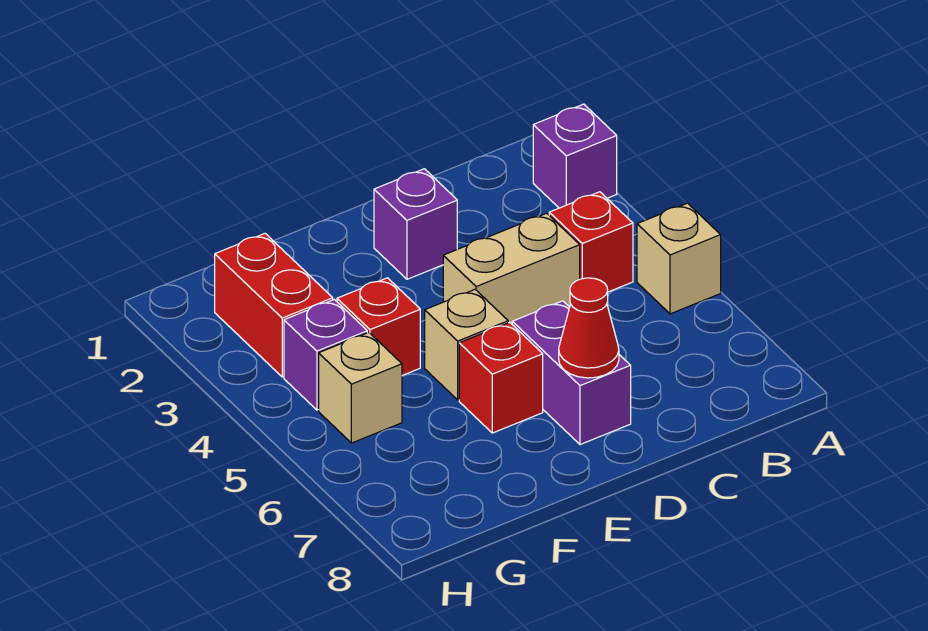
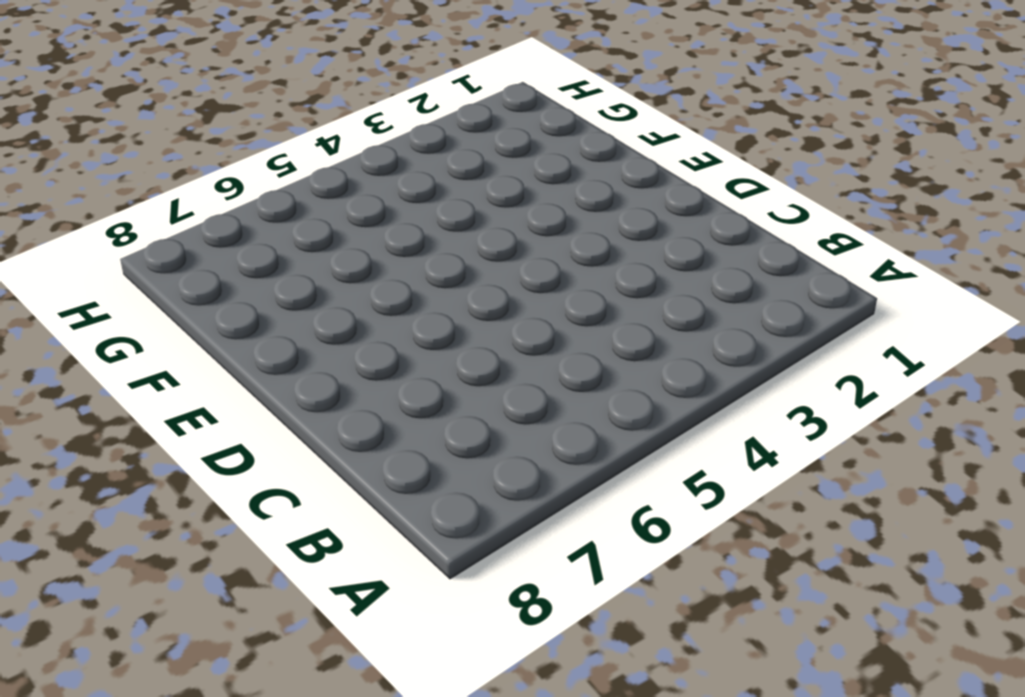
none -> purple 1x1 brick [533,104,617,208]
none -> tan 1x1 brick [637,203,721,314]
none -> red 1x1 brick [549,192,633,292]

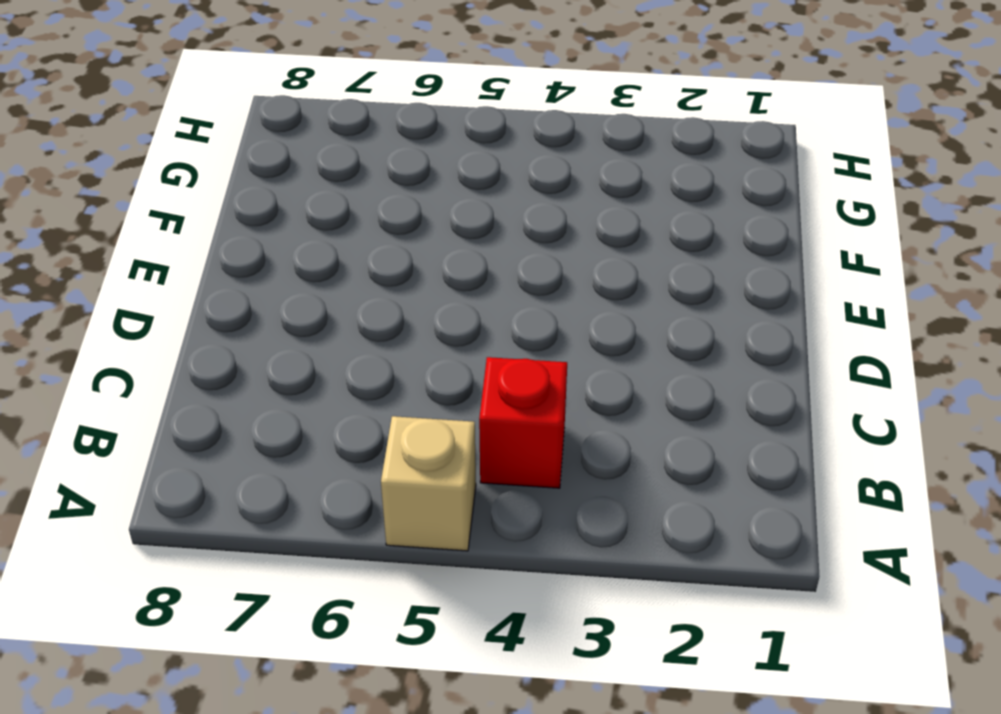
none -> purple 1x1 brick [533,104,617,208]
none -> tan 1x2 brick [443,213,580,324]
none -> purple 1x1 brick [374,169,457,279]

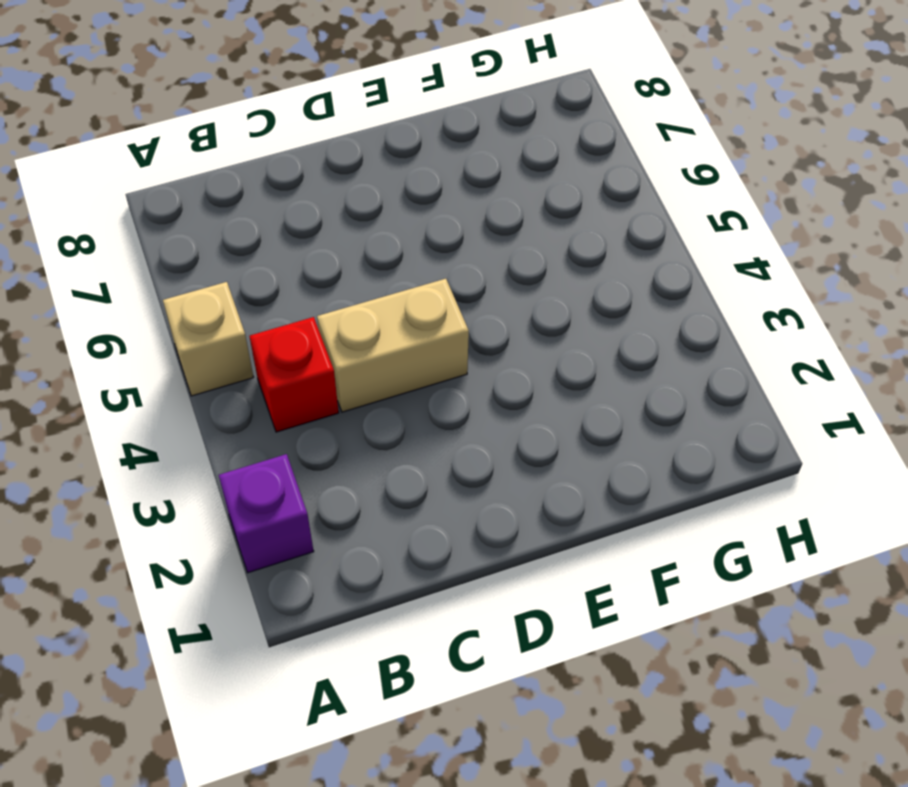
none -> purple 1x1 brick [374,169,457,279]
none -> purple 1x2 brick [512,301,631,445]
none -> tan 1x1 brick [425,290,508,400]

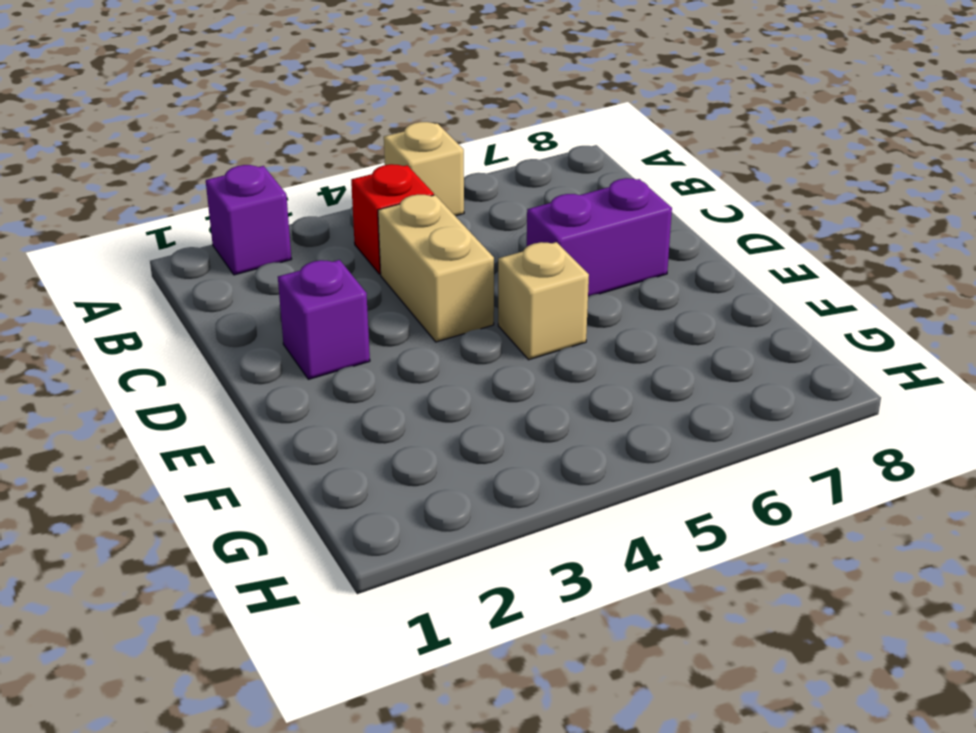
none -> red 1x1 brick [459,322,543,433]
none -> red 1x1 brick [337,278,420,375]
none -> red 1x2 brick [215,234,333,377]

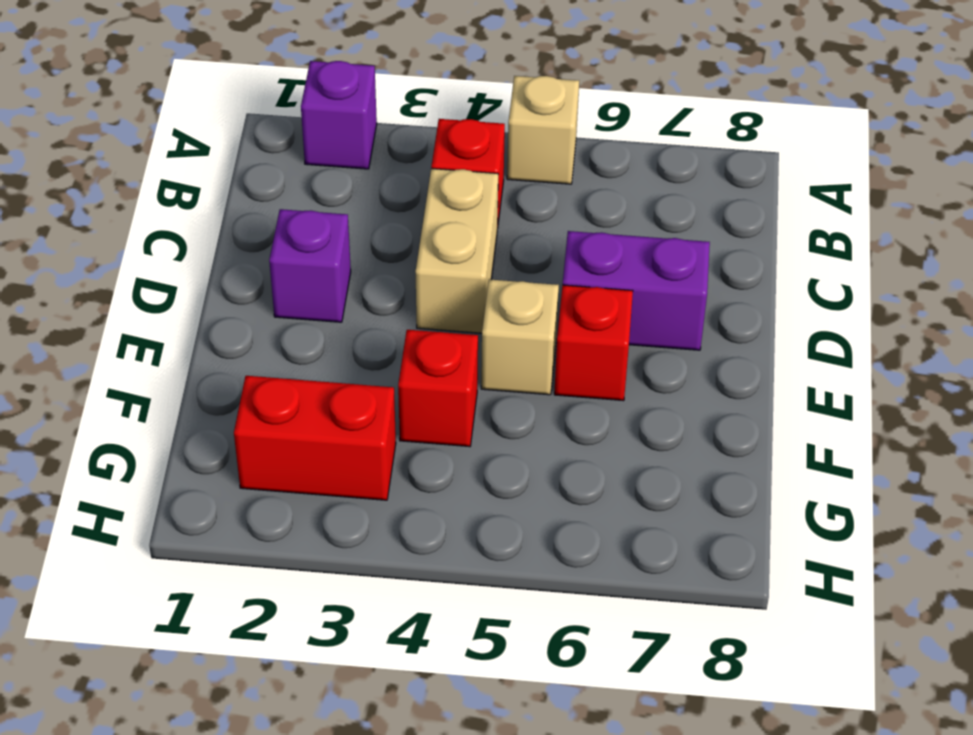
none -> purple 1x1 brick [284,299,367,410]
none -> tan 1x1 brick [319,333,402,443]
none -> red 1x1 cone [559,278,619,378]

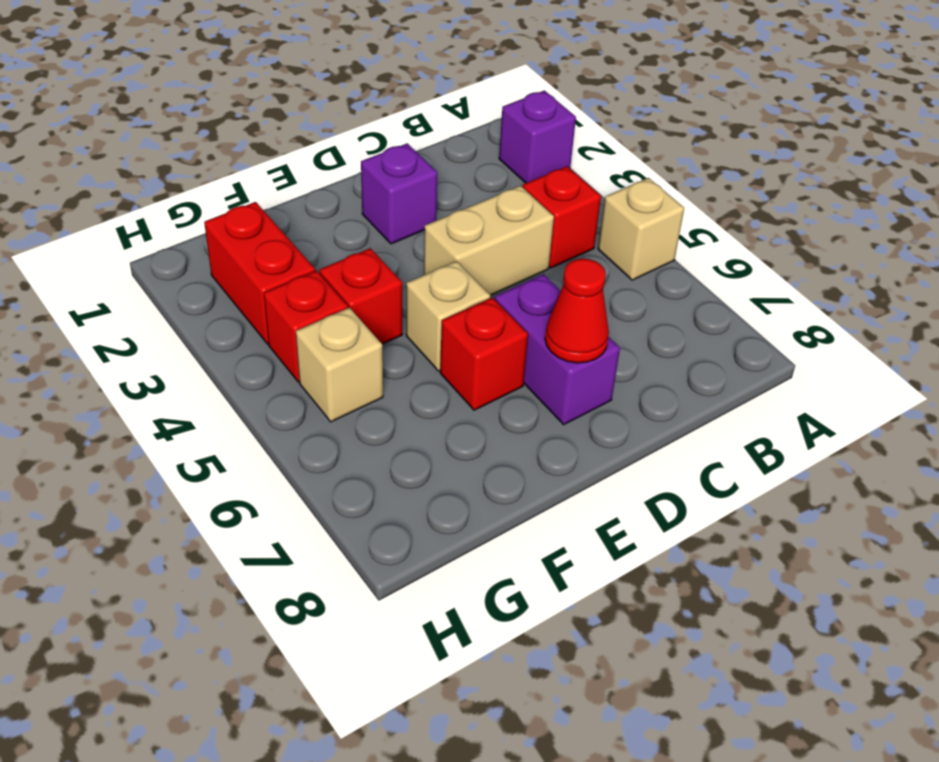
red 1x1 brick [264,271,348,382] -> purple 1x1 brick [284,299,367,410]

